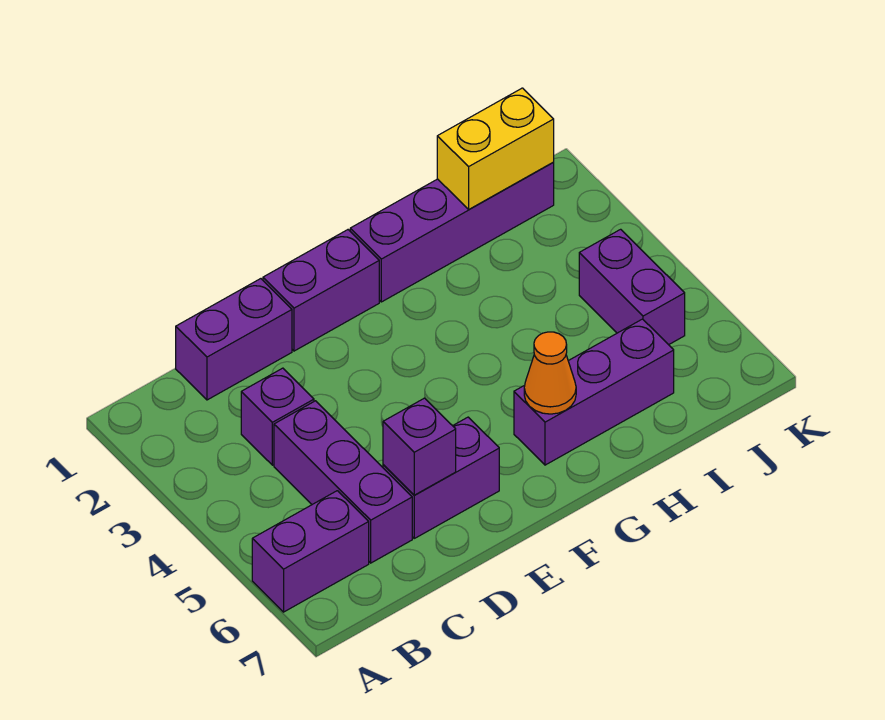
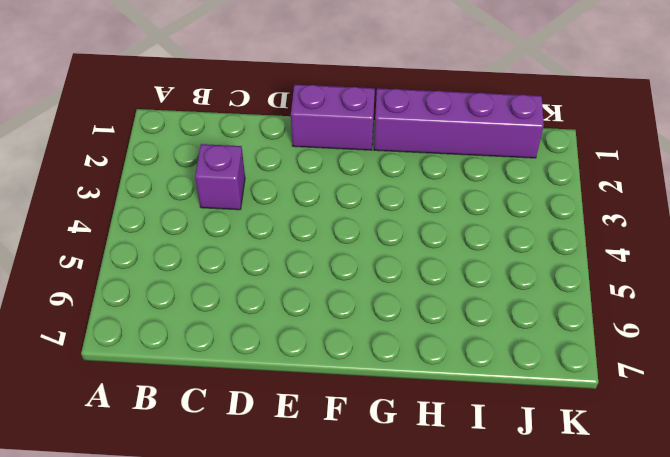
none -> purple 1x2 brick [252,491,369,612]
none -> purple 1x2 brick [176,279,292,400]
none -> purple 1x3 brick [274,401,412,563]

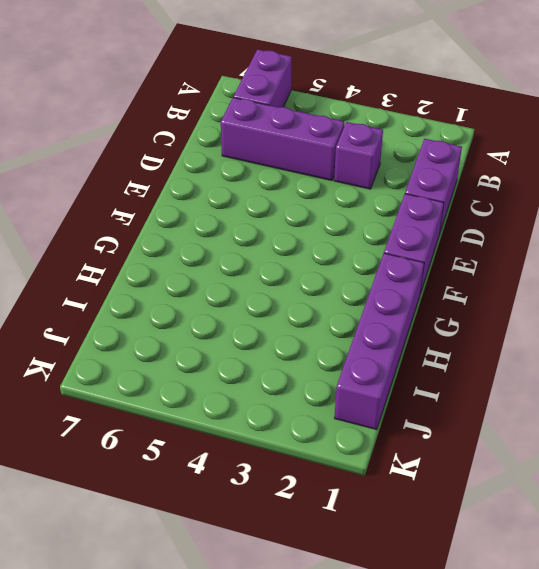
none -> purple 1x2 brick [383,417,499,538]
none -> purple 1x3 brick [514,319,674,465]
none -> purple 1x2 brick [579,229,685,345]

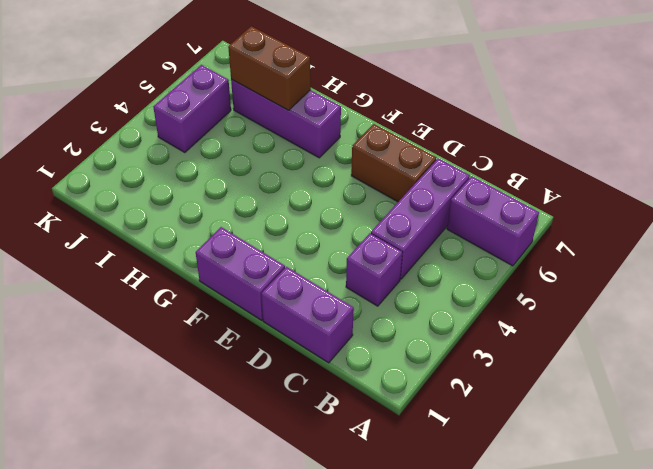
brown 1x2 brick [351,124,436,202] -> purple 1x2 brick [383,417,499,538]
brown 1x2 brick [228,26,311,110] -> none
none -> purple 1x4 brick [350,163,554,302]
none -> purple 1x1 brick [383,398,456,495]
none -> orange 1x1 cone [524,332,576,414]

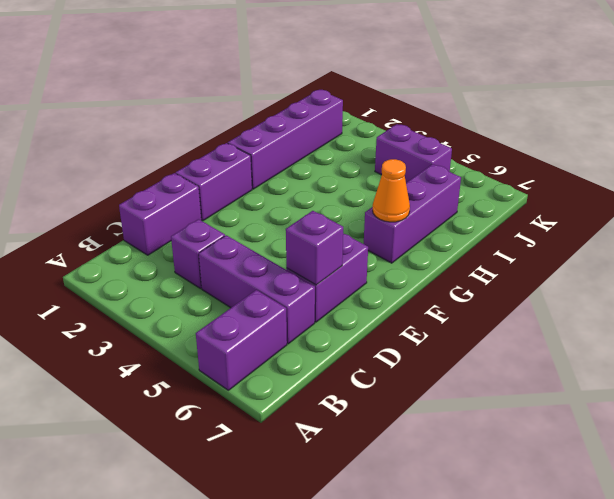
none -> yellow 1x2 brick [437,88,554,209]

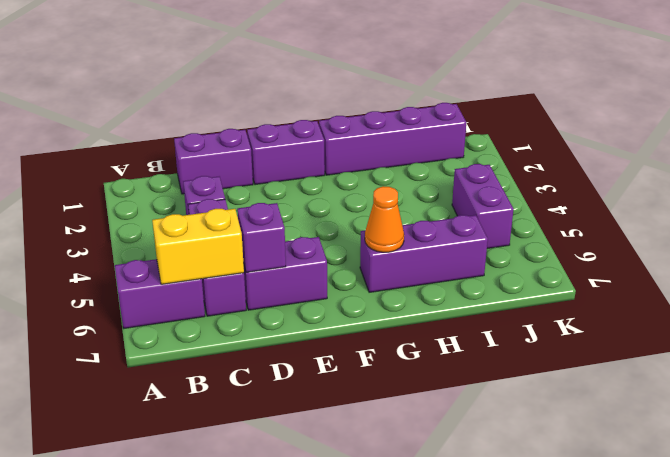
yellow 1x2 brick [152,209,244,284] -> yellow 1x2 brick moved to [437,88,554,209]

